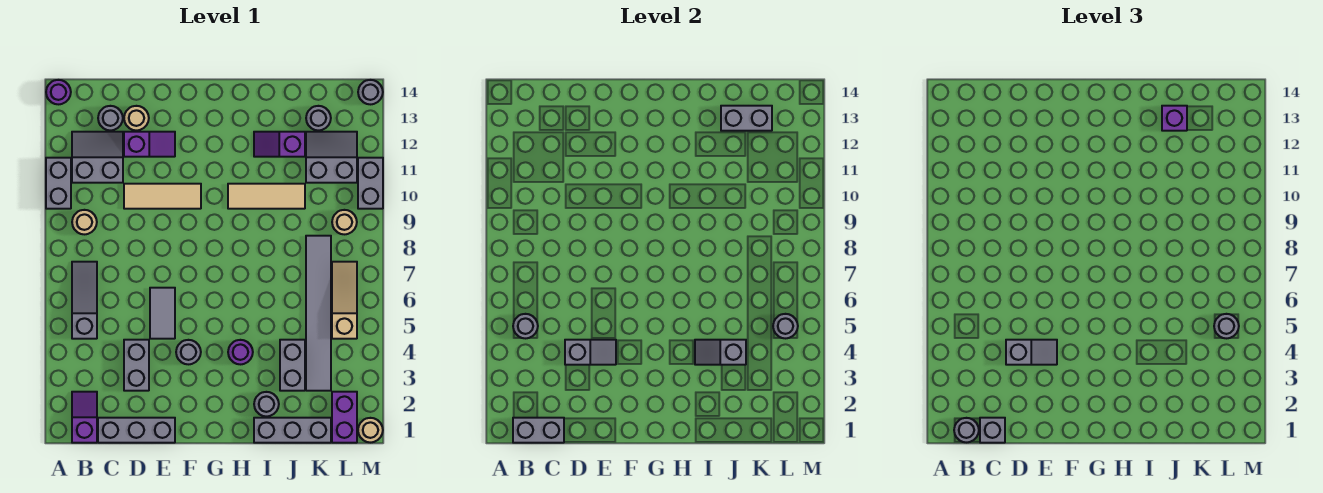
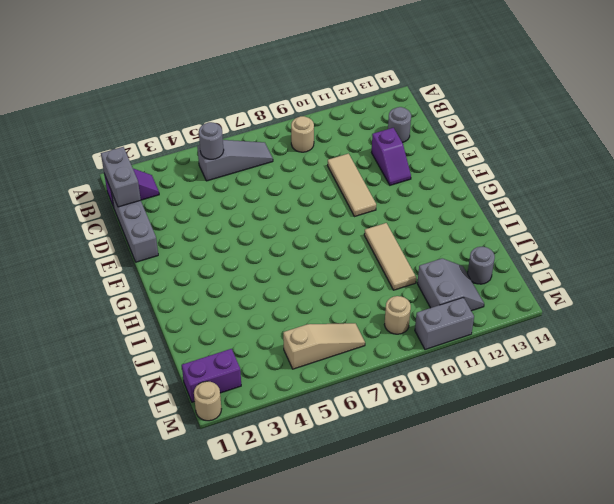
none -> grey 1x2 brick [46,158,71,209]
none -> purple 1x1 round brick [46,80,71,104]
none -> grey 2x2 slope [72,132,123,183]
none -> grey 1x2 brick [124,340,149,391]

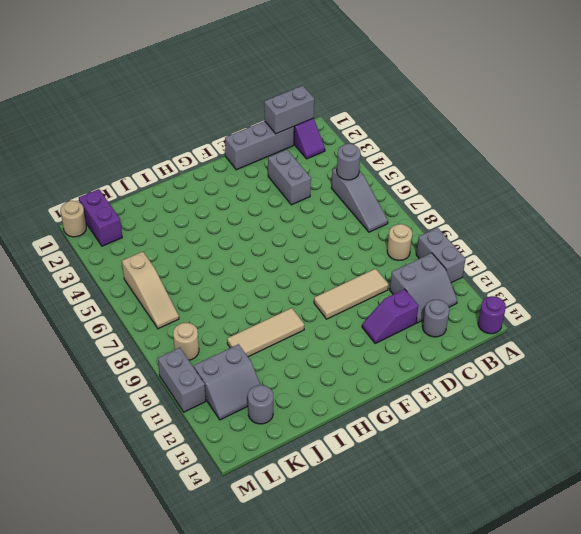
none -> tan 1x1 round brick [124,106,149,130]
none -> grey 1x2 tile [150,288,175,339]
none -> grey 1x1 round brick [176,340,201,364]
none -> purple 1x1 round brick [228,340,253,364]

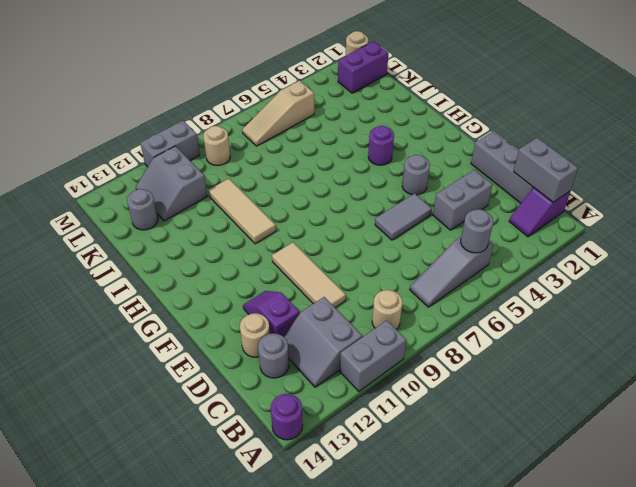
none -> grey 1x3 brick [254,418,331,443]
none -> grey 1x1 round brick [254,392,279,416]
none -> purple 1x2 slope [254,132,305,157]
none -> grey 1x2 brick [280,340,305,391]

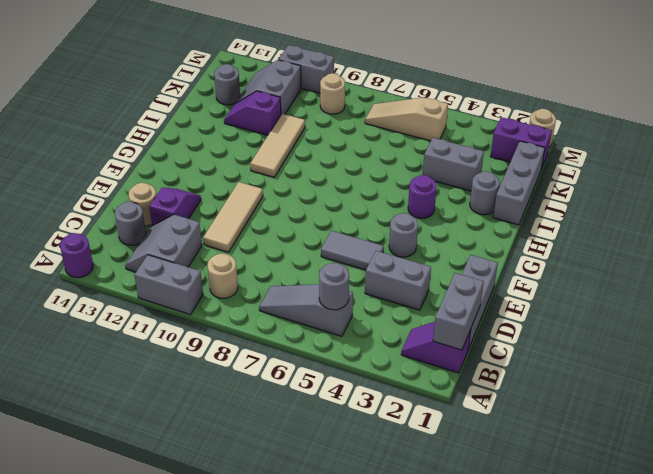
purple 1x2 slope [224,91,281,135] -> purple 1x2 slope turned to [254,132,305,157]
none -> grey 1x6 tile [306,236,331,391]
none -> grey 1x1 round brick [358,80,383,104]
none -> grey 1x2 slope [565,340,616,365]
none -> grey 1x2 slope [695,340,746,365]

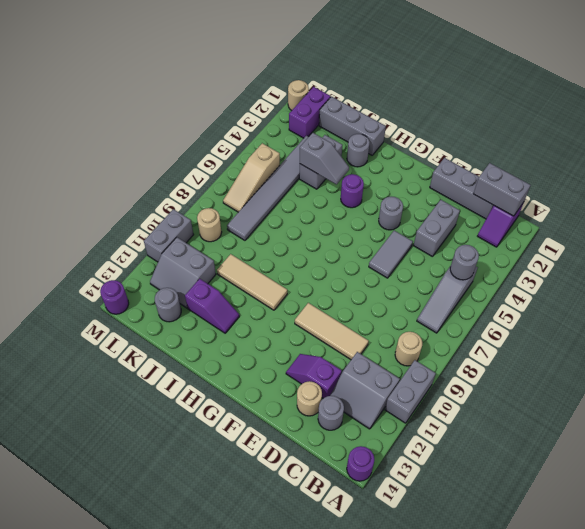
purple 1x1 round brick [100,280,129,314] -> grey 1x1 round brick [358,80,383,104]
none -> grey 1x2 slope [565,340,616,365]
none -> grey 1x2 brick [721,106,772,131]
none -> grey 1x1 round brick [773,314,798,338]
none -> grey 1x1 round brick [954,418,979,442]

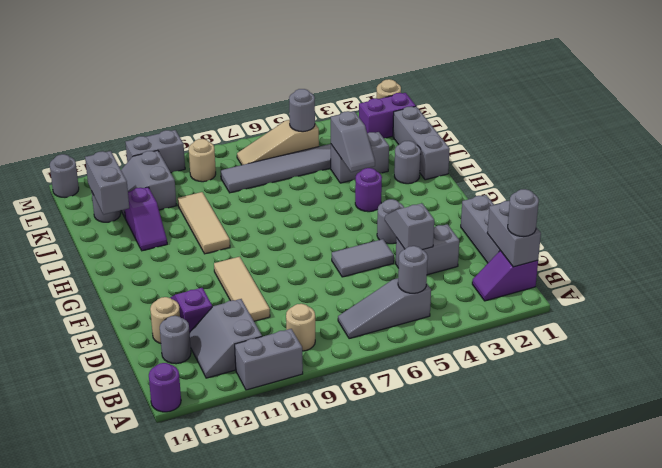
none -> grey 1x1 brick [980,418,1005,443]
none -> grey 1x2 slope [1006,340,1057,365]
none -> purple 1x1 brick [1162,106,1187,131]
none -> grey 1x1 round brick [1214,314,1239,338]

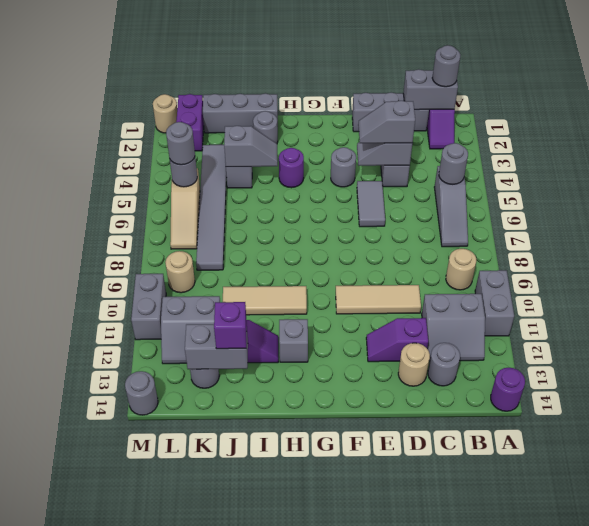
grey 1x1 brick [279,319,308,362] -> grey 1x1 brick moved to [980,418,1005,443]

